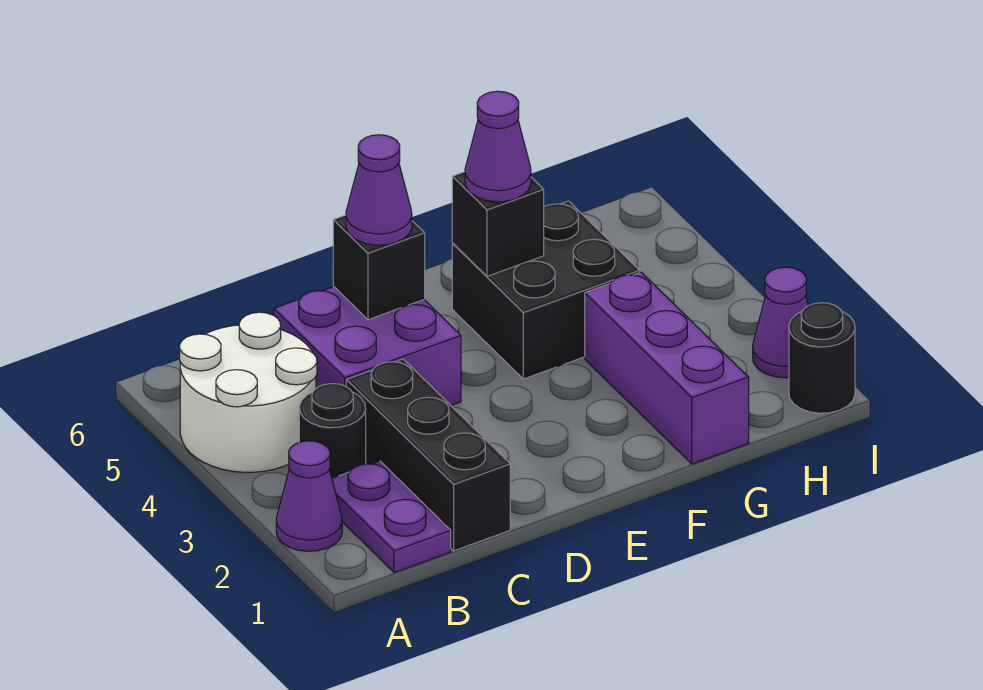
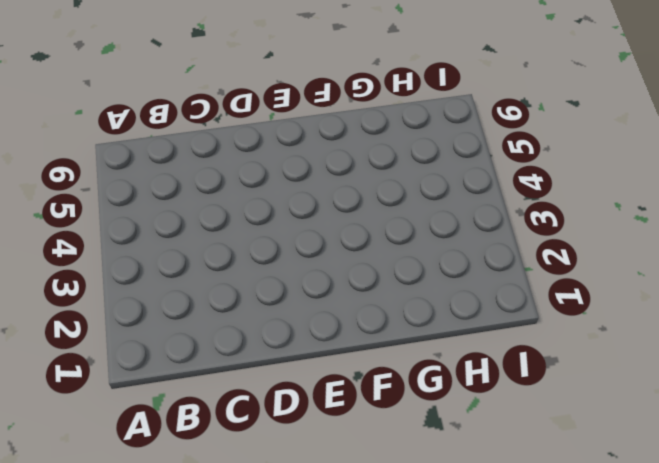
none -> purple 1x1 cone [276,441,342,551]
none -> white 2x2 round brick [180,312,317,472]
none -> purple 1x2 plate [332,461,451,573]

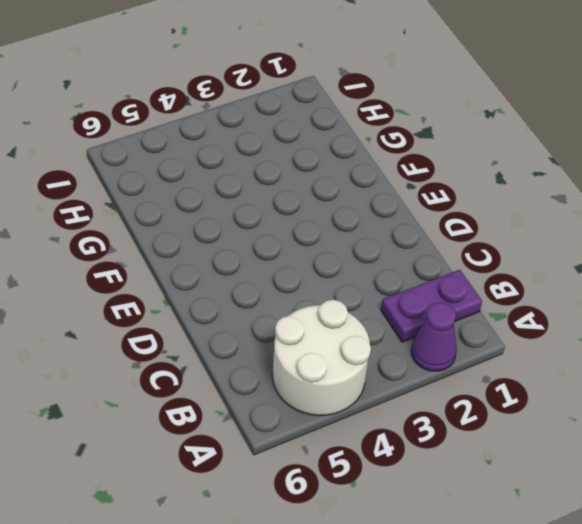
none -> black 1x1 round brick [299,384,366,478]
none -> black 1x3 brick [346,359,510,551]
none -> purple 2x2 brick [274,287,461,405]

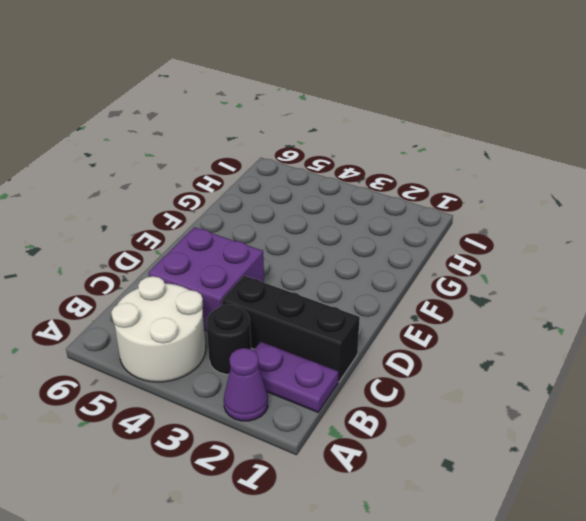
none -> black 2x2 brick [452,201,640,379]
none -> purple 1x3 brick [585,272,749,464]
none -> black 1x1 round brick [789,303,855,413]

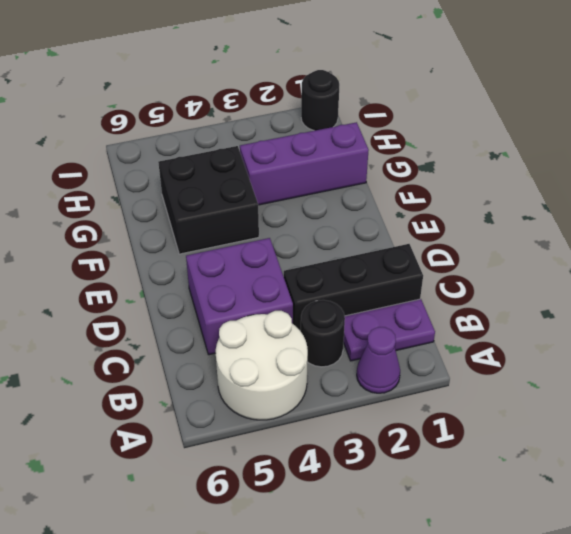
none -> purple 1x1 cone [753,267,808,378]
none -> black 1x1 brick [333,215,425,320]
none -> black 1x1 brick [452,172,544,276]

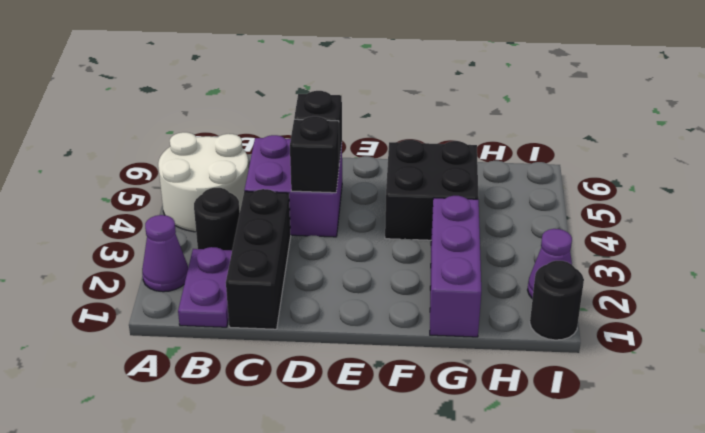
black 1x1 brick [290,116,339,193] -> black 1x1 brick moved to [452,172,544,276]
none -> purple 1x1 cone [346,135,412,245]
none -> purple 1x1 cone [465,91,531,202]

